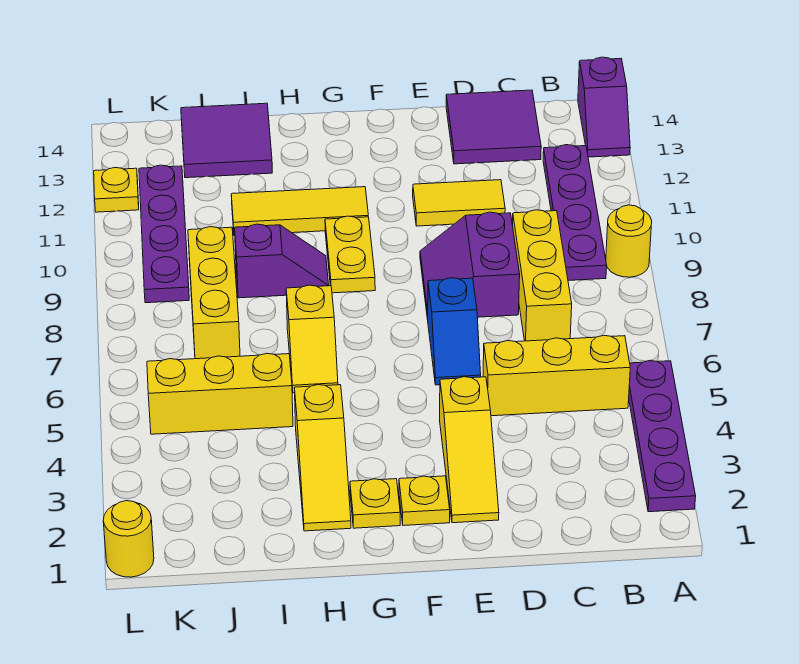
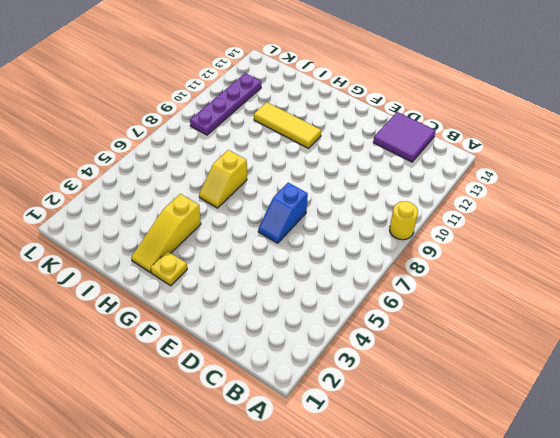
none -> purple 1x4 plate [629,361,696,512]
none -> purple 1x2 slope [578,57,630,157]
none -> yellow 1x3 brick [483,335,630,416]

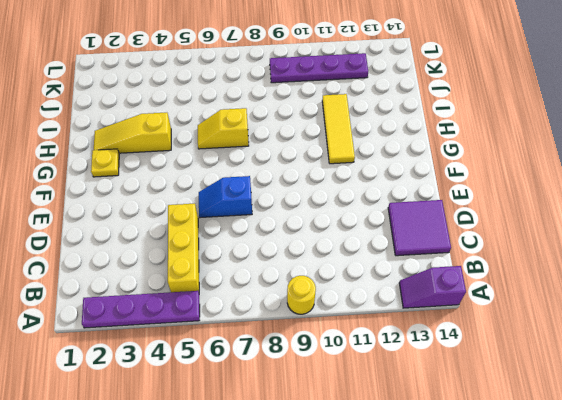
none -> purple 1x4 plate [543,145,607,281]
none -> yellow 1x3 brick [513,210,572,341]
none -> purple 2x2 slope [420,212,520,319]

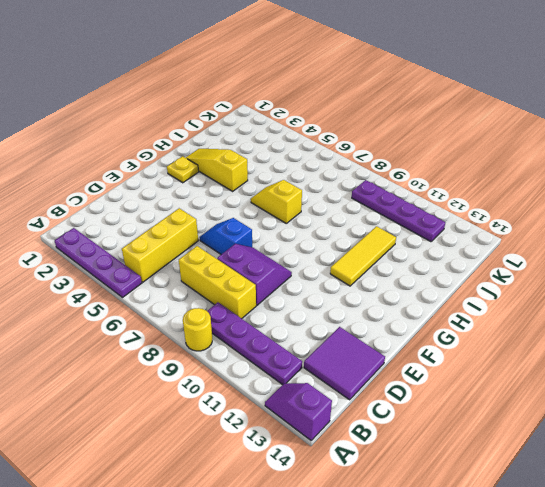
none -> yellow 1x2 tile [413,180,505,226]
none -> yellow 1x3 slope [440,377,499,523]
none -> yellow 1x1 plate [399,476,450,526]

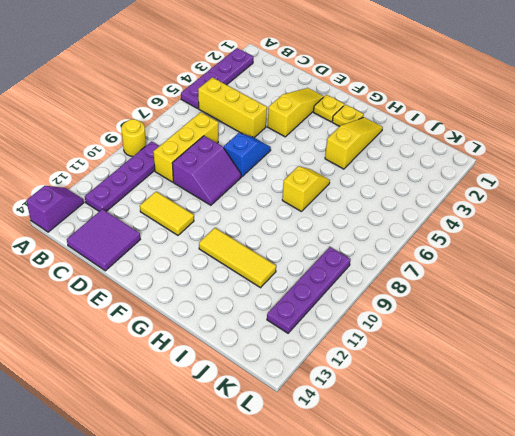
none -> yellow 1x2 plate [325,216,375,293]
none -> purple 1x2 slope [235,224,329,298]
none -> yellow 1x3 brick [147,353,293,434]

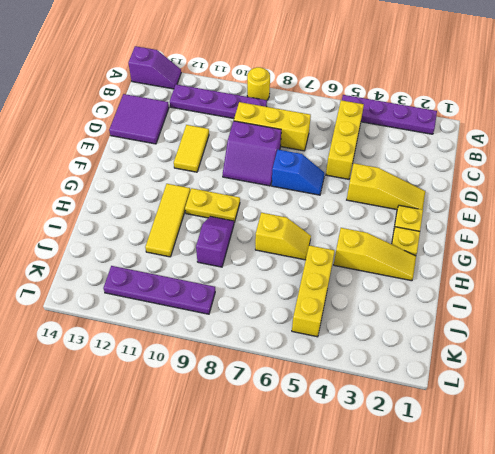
none -> purple 2x2 tile [181,103,272,178]
none -> yellow 1x3 brick [188,227,240,359]
none -> yellow 1x1 round brick [103,501,154,577]

